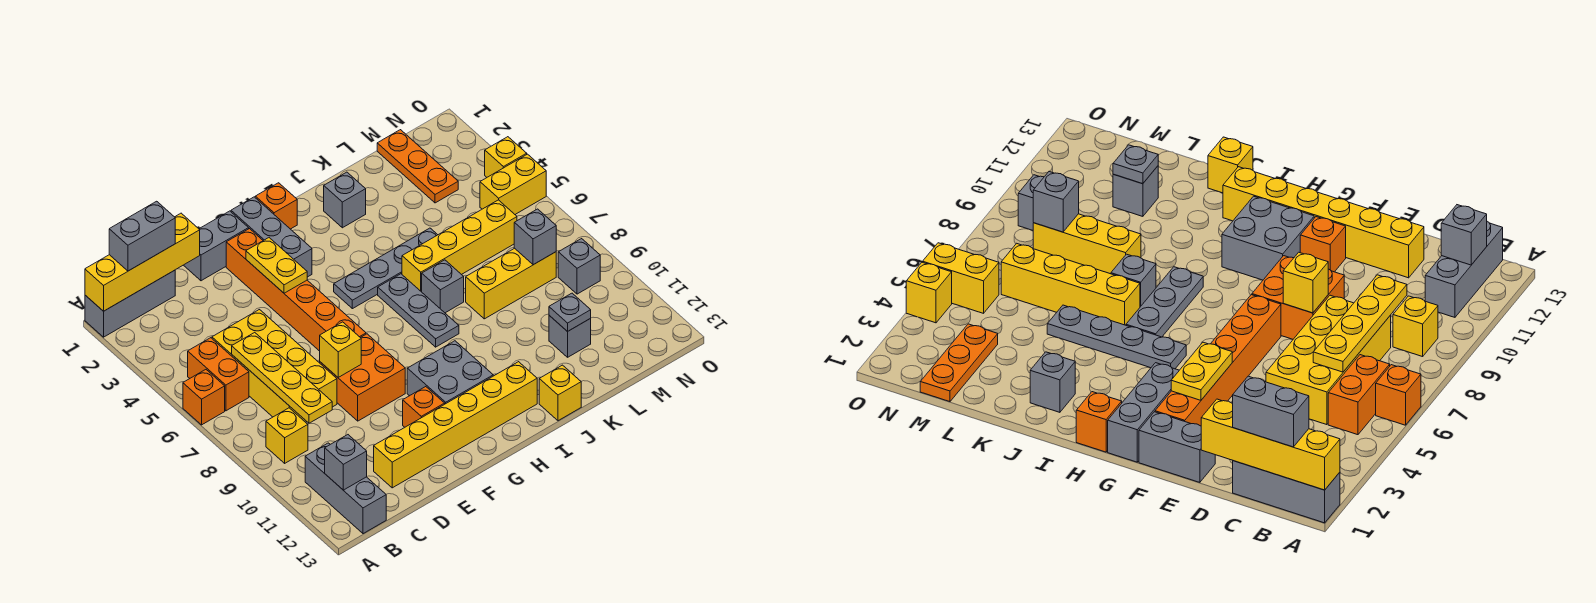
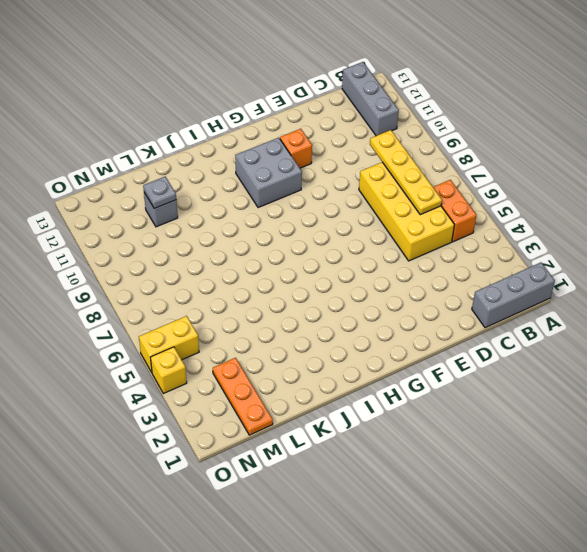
none -> orange 1x1 brick [183,370,225,425]
none -> yellow 1x1 brick [266,408,308,463]
none -> yellow 1x6 brick [374,362,537,488]
none -> grey 1x2 brick [184,211,249,281]

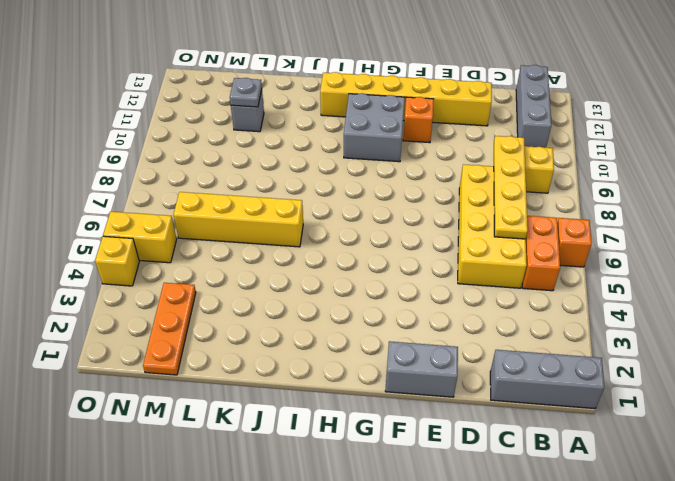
none -> orange 2x2 brick [320,334,405,421]
none -> orange 1x6 brick [226,229,366,351]
none -> grey 1x3 brick [231,197,312,277]
none -> orange 1x1 brick [255,183,297,229]

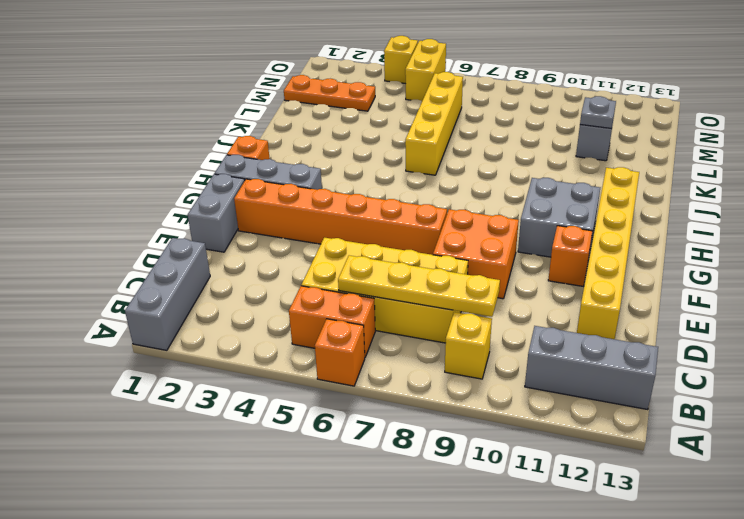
none -> grey 1x4 plate [334,228,437,309]
none -> grey 1x3 plate [378,274,459,347]
none -> grey 1x1 brick [324,172,366,228]
none -> grey 1x1 brick [422,260,464,313]

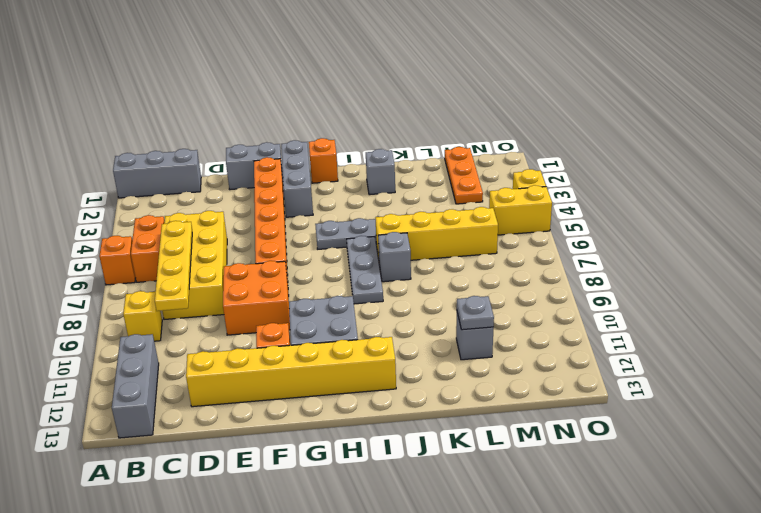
none -> yellow 1x1 brick [539,365,581,421]
none -> yellow 1x3 brick [466,248,556,319]
none -> grey 1x1 brick [558,239,600,294]
none -> yellow 1x4 brick [85,213,200,311]

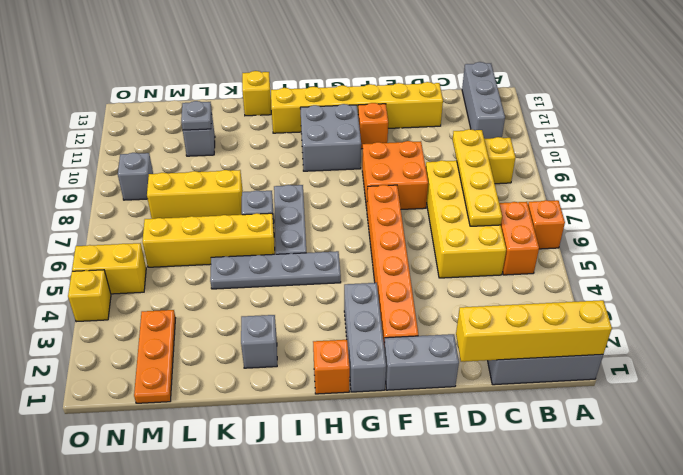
none -> grey 1x1 brick [325,435,367,490]
none -> yellow 1x1 brick [320,322,361,377]
none -> yellow 1x2 plate [246,238,307,293]
none -> grey 1x1 brick [514,209,556,265]

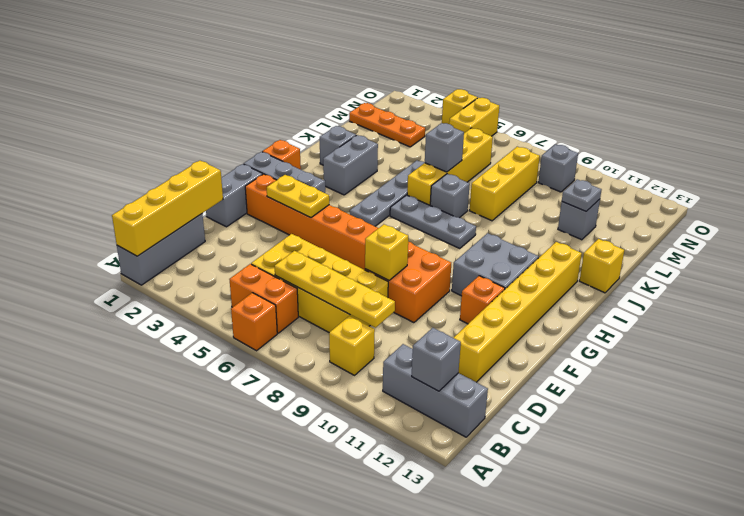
grey 1x2 brick [323,135,378,195] -> grey 1x2 brick moved to [109,201,175,271]
grey 1x1 brick [425,123,464,172] -> grey 1x1 brick moved to [514,209,556,265]

